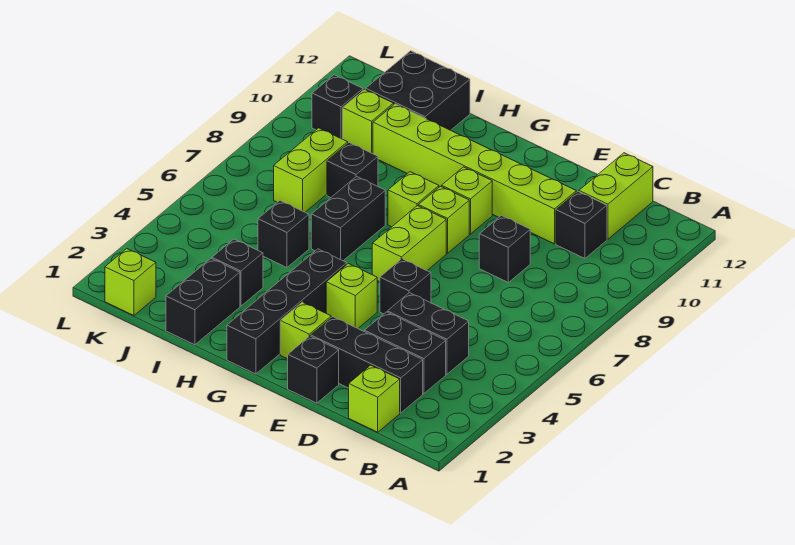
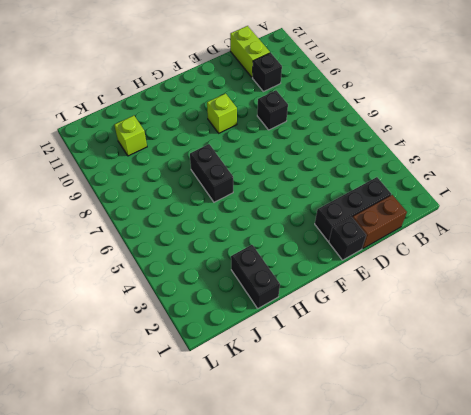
brown 1x2 brick [353,195,407,249] -> lime 1x1 brick [349,365,400,432]
none -> black 1x2 brick [364,312,446,394]
none -> black 1x2 brick [387,293,469,374]
none -> lime 1x6 brick [373,104,576,244]

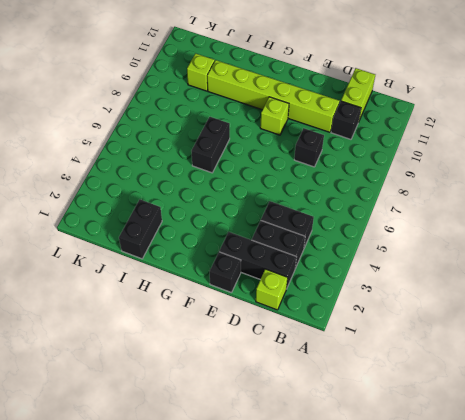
none -> black 1x1 brick [380,259,431,314]
none -> lime 1x1 brick [280,302,331,359]
none -> lime 1x1 brick [326,264,377,328]

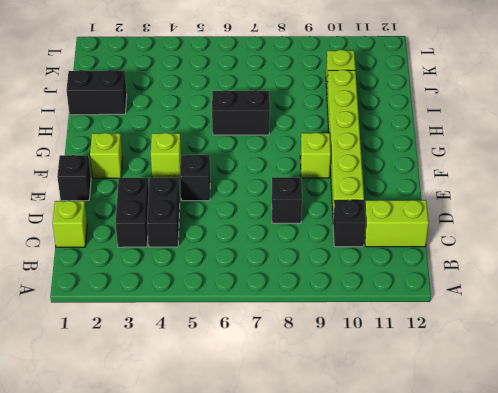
none -> black 1x3 brick [311,317,423,413]
none -> lime 1x2 brick [372,206,446,282]
none -> lime 1x1 brick [419,186,469,253]

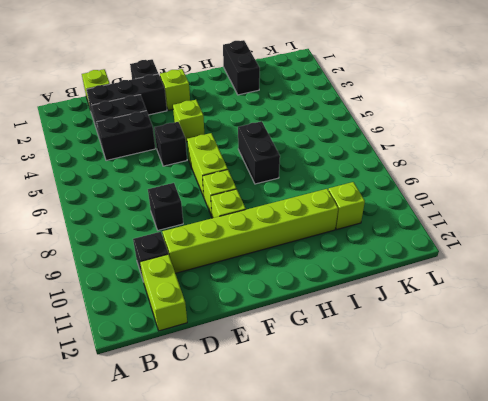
none -> black 1x4 brick [227,249,347,374]
none -> lime 1x1 brick [388,172,439,227]
none -> black 1x1 brick [212,239,263,306]

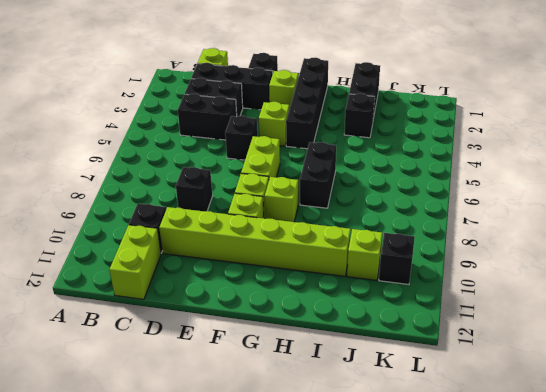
none -> black 1x1 brick [258,201,309,267]
none -> black 1x1 brick [327,143,378,198]
none -> black 2x2 brick [366,51,470,130]

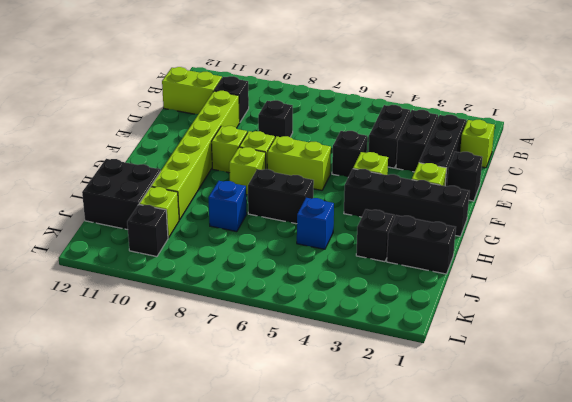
blue 1x1 brick [297,198,334,249] -> black 1x1 brick [258,201,309,267]
blue 1x1 brick [208,181,247,232] -> black 1x1 brick [327,143,378,198]
none -> lime 1x2 brick [274,128,348,212]
none -> lime 1x1 brick [105,249,156,316]

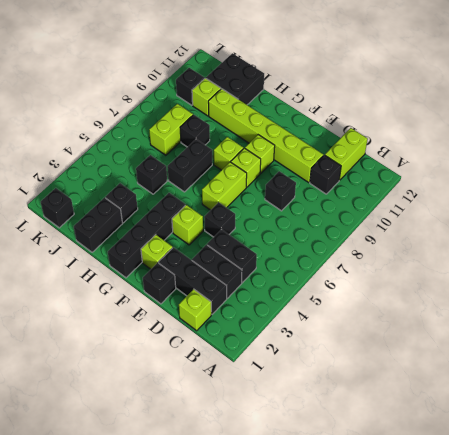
black 1x1 brick [41,188,74,228] -> lime 1x1 brick [105,249,156,316]

